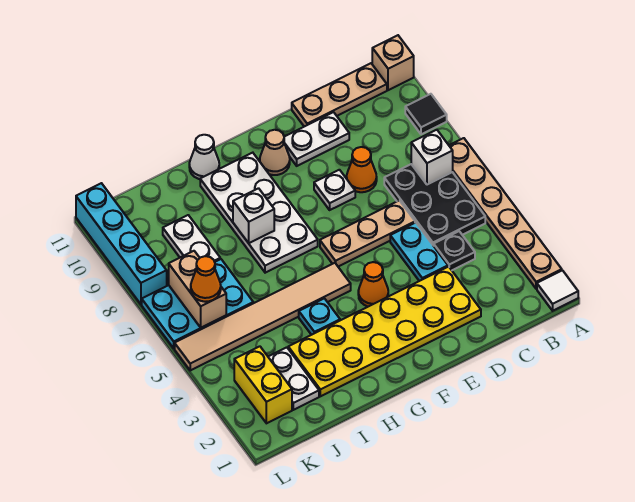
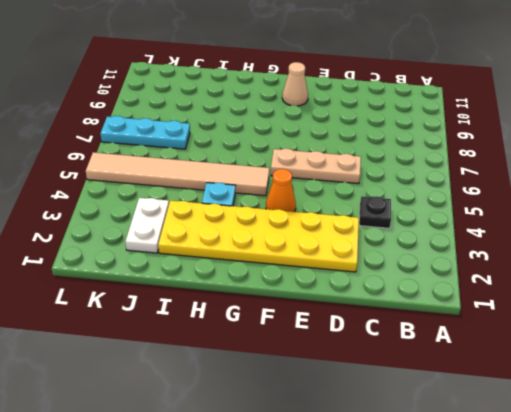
cyan 1x3 plate [100,116,190,149] -> cyan 2x3 plate [142,259,253,348]
none -> white 1x1 tile [537,270,578,311]
none -> tan 1x6 plate [449,138,562,289]
none -> black 1x1 tile [405,94,447,134]

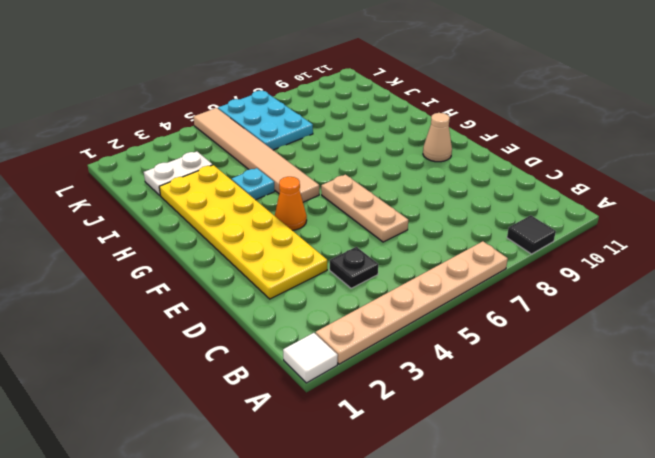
none -> tan 1x1 brick [372,35,414,90]
none -> black 2x3 plate [384,164,485,246]
none -> tan 1x3 plate [292,63,387,127]

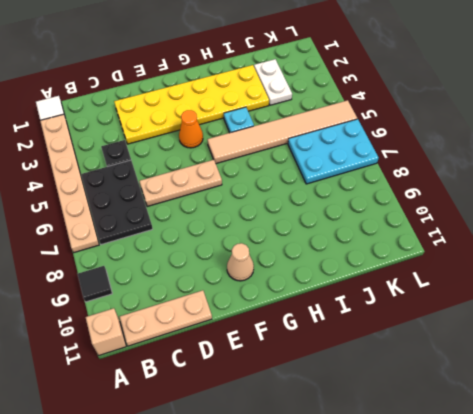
none -> cyan 1x2 plate [390,223,448,281]
none -> orange 1x1 cone [347,147,377,192]
none -> white 1x2 plate [284,112,349,166]

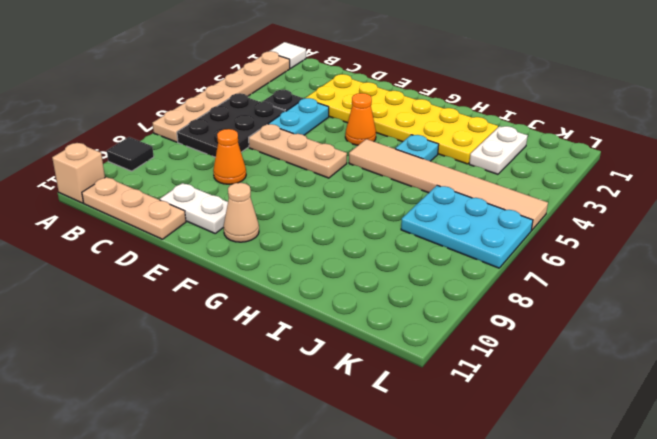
none -> white 1x1 plate [314,170,355,210]
none -> white 2x4 plate [200,153,318,273]
none -> white 1x1 cone [189,135,219,179]

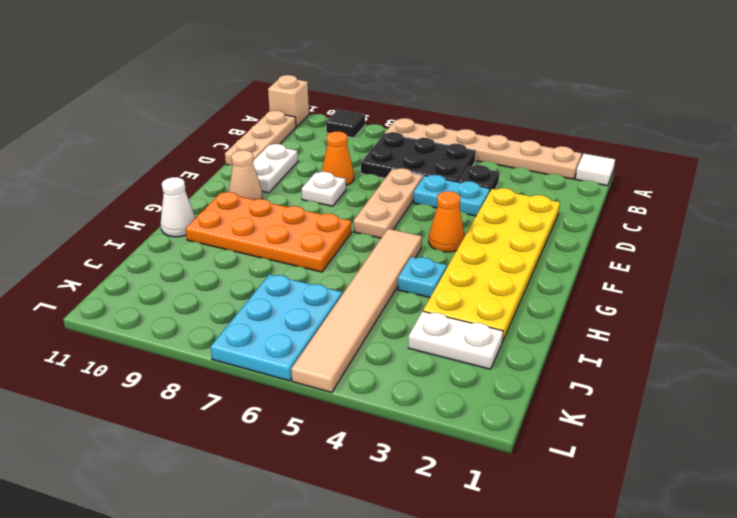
orange 2x4 plate [185,192,351,272] -> white 2x4 plate [200,153,318,273]
none -> white 1x2 plate [163,215,220,262]
none -> yellow 1x2 brick [234,346,292,423]
none -> cyan 1x4 brick [76,183,167,304]

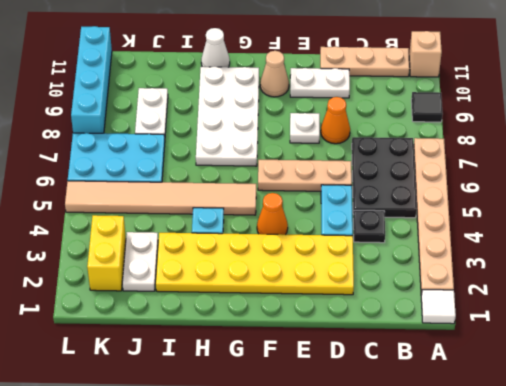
none -> white 1x1 brick [411,130,453,185]
none -> white 1x1 brick [233,188,274,243]
none -> tan 1x2 brick [169,251,226,328]

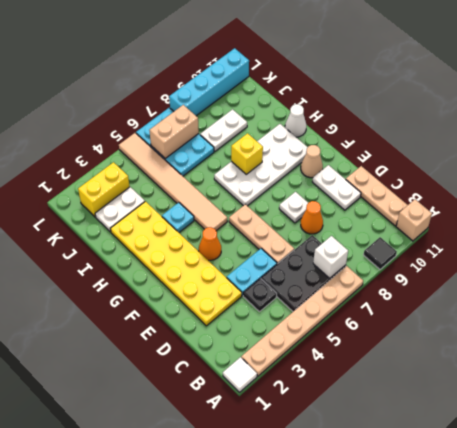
yellow 1x1 brick [231,133,263,174] -> white 1x1 brick [233,188,274,243]
none -> orange 1x1 cone [191,256,221,302]

